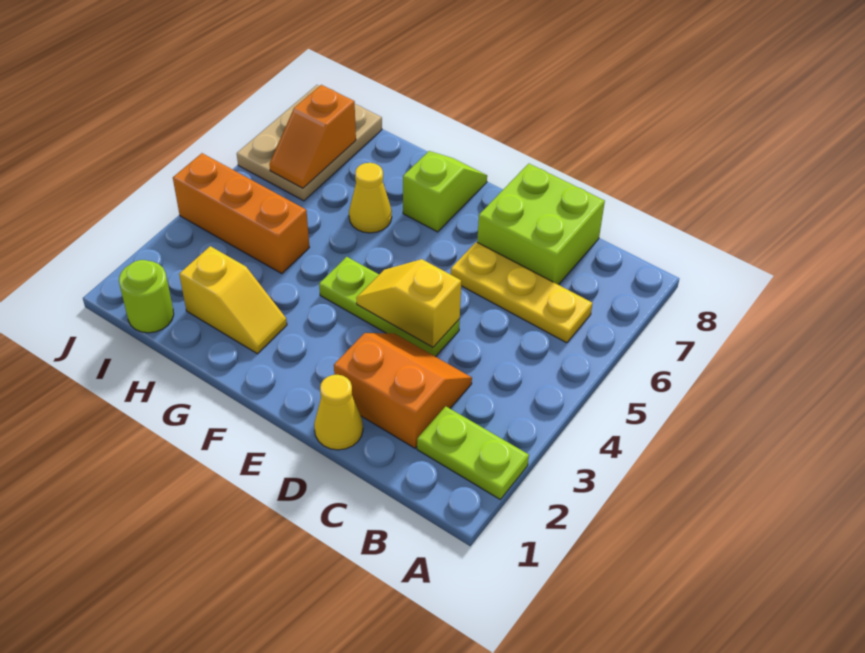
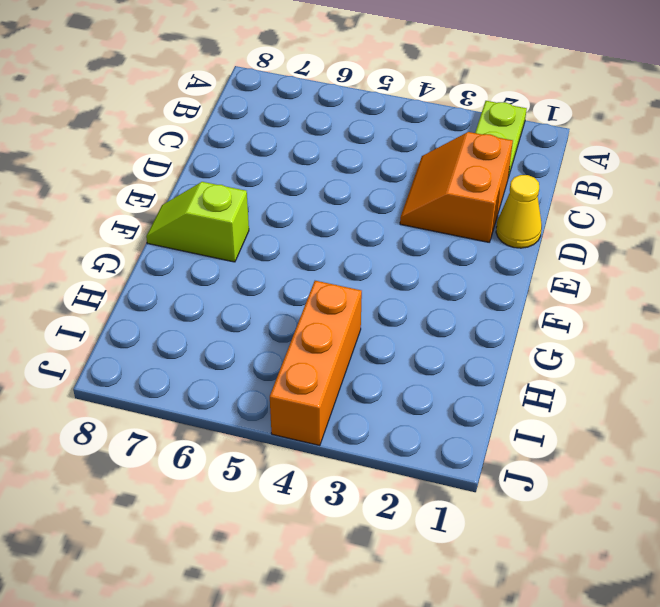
none -> yellow 1x3 plate [451,242,593,343]
none -> lime 2x2 brick [477,164,605,285]
none -> lime 1x3 plate [319,257,460,357]

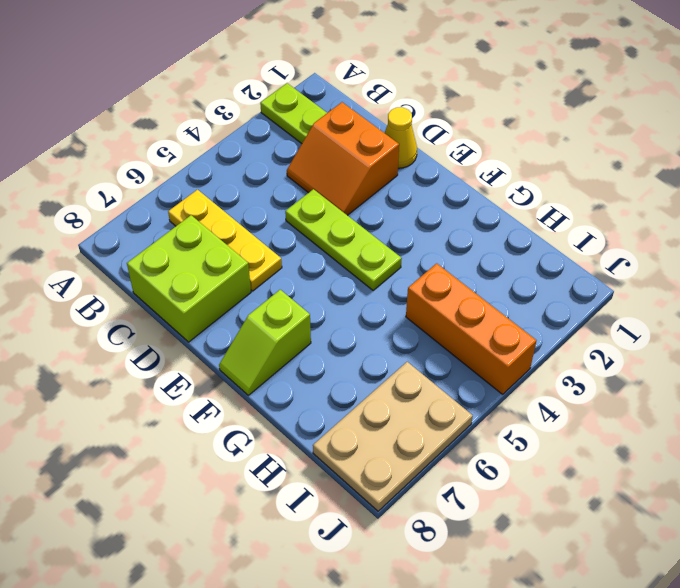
none -> yellow 1x2 slope [179,246,287,354]
none -> yellow 1x1 cone [349,163,392,233]
none -> lime 1x1 round brick [119,260,174,333]

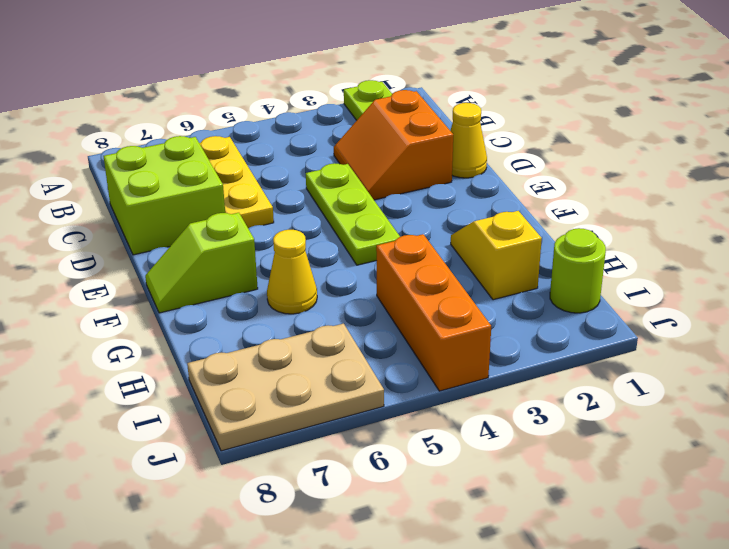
none -> yellow 1x2 slope [356,259,461,347]
none -> orange 1x2 slope [269,85,356,188]

